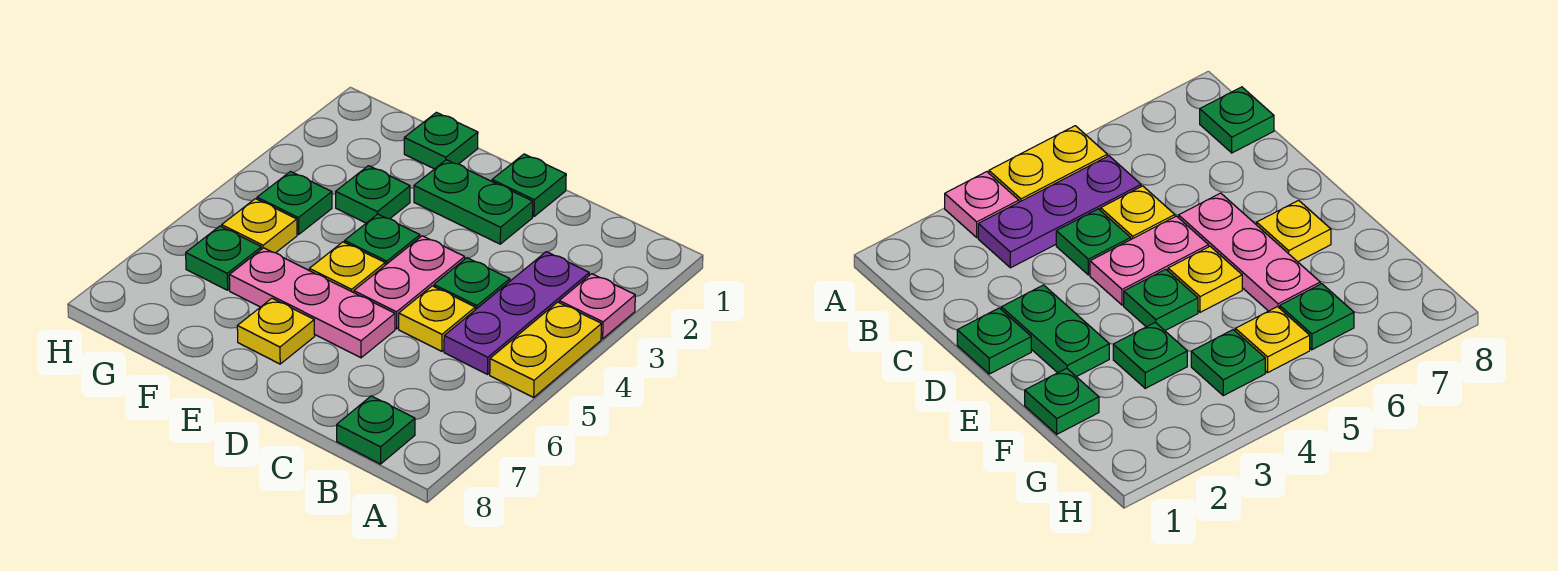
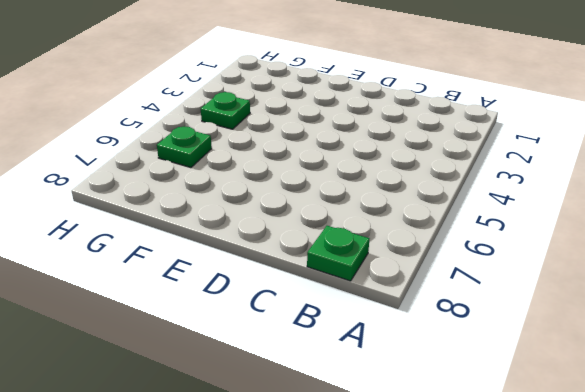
none -> pink 1x1 plate [559,274,635,339]
none -> yellow 1x2 plate [490,302,601,397]
none -> purple 1x3 plate [444,252,589,374]

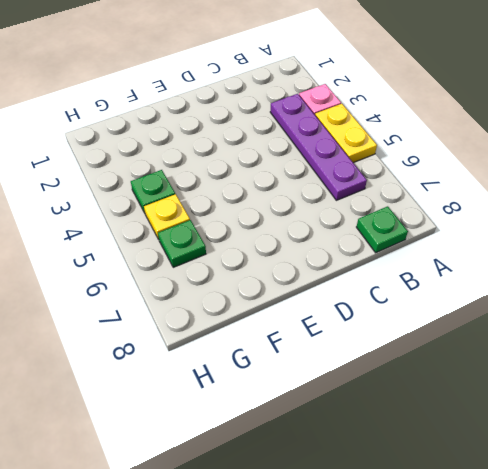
purple 1x4 plate [270,94,367,200] -> purple 1x3 plate [444,252,589,374]
none -> green 1x1 plate [434,258,510,310]
none -> yellow 1x1 plate [399,286,475,351]
none -> green 1x1 plate [492,154,566,217]

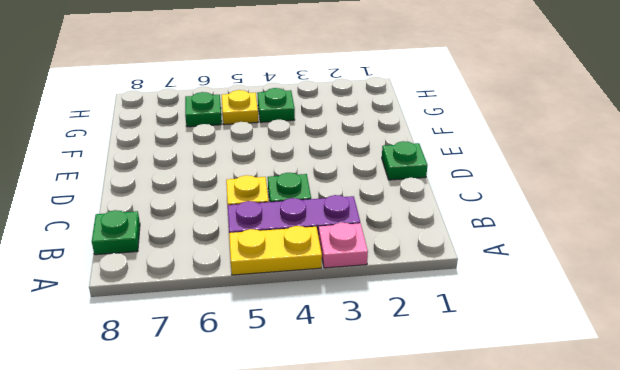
none -> green 1x2 plate [414,160,533,244]
none -> pink 1x2 plate [354,236,465,329]
none -> pink 1x3 plate [229,248,395,358]

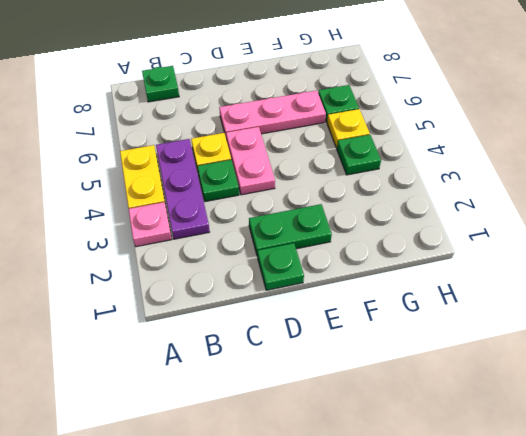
none -> green 1x1 plate [345,214,420,265]
none -> yellow 1x1 plate [309,242,385,293]
none -> yellow 1x1 plate [237,298,315,364]

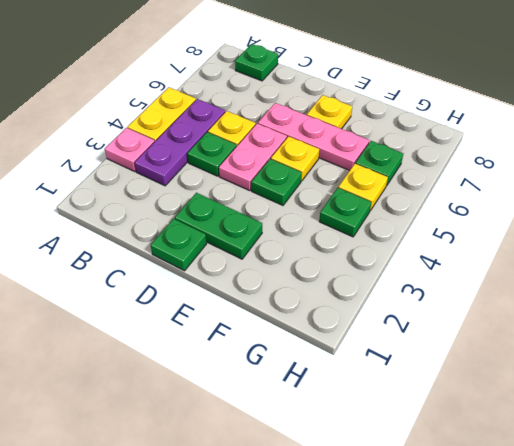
none -> green 1x1 plate [404,112,478,169]
none -> green 1x1 plate [336,166,410,223]

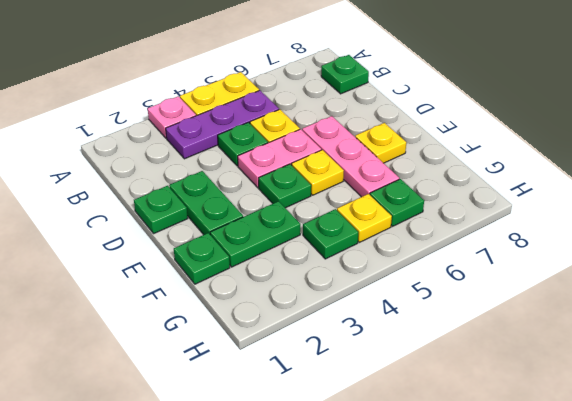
green 1x2 plate [210,201,300,267] -> green 1x1 plate [336,166,410,223]

